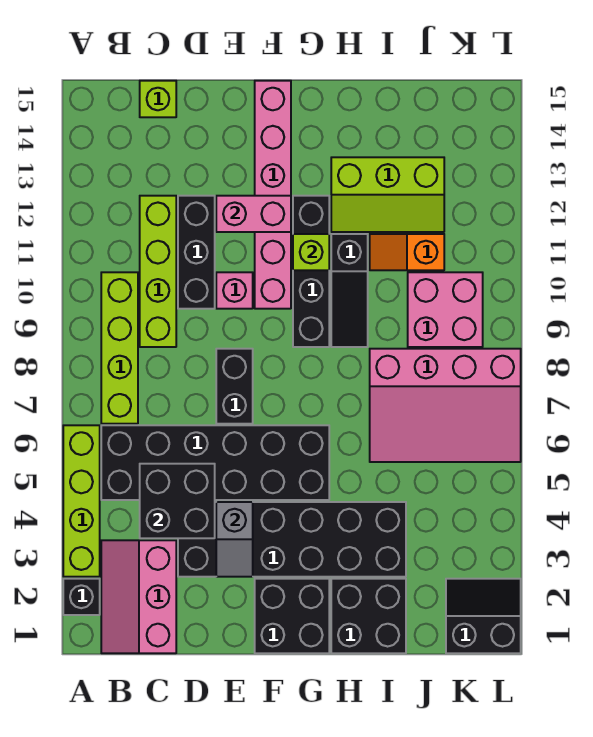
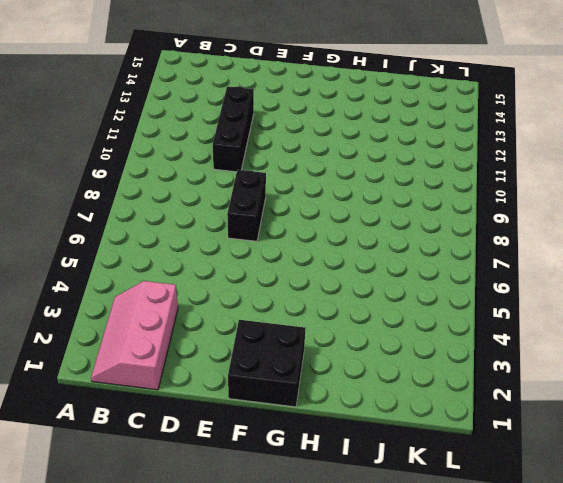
none -> black 1x1 brick [63,579,100,615]
none -> lime 1x4 brick [63,425,100,577]
none -> black 2x6 brick [101,425,329,500]

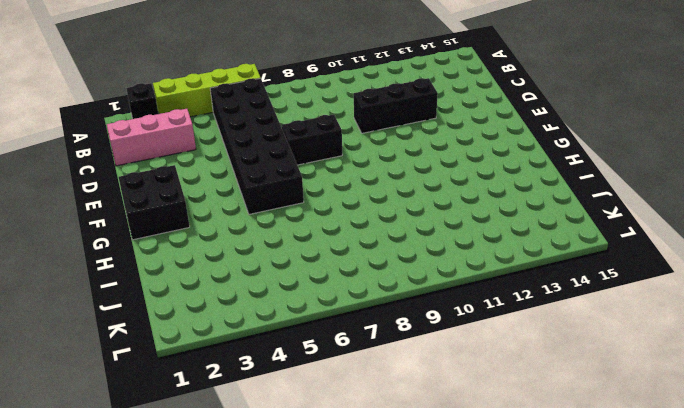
none -> lime 1x4 brick [101,272,138,424]
none -> lime 1x4 brick [140,196,176,347]
none -> lime 1x1 brick [140,81,176,117]

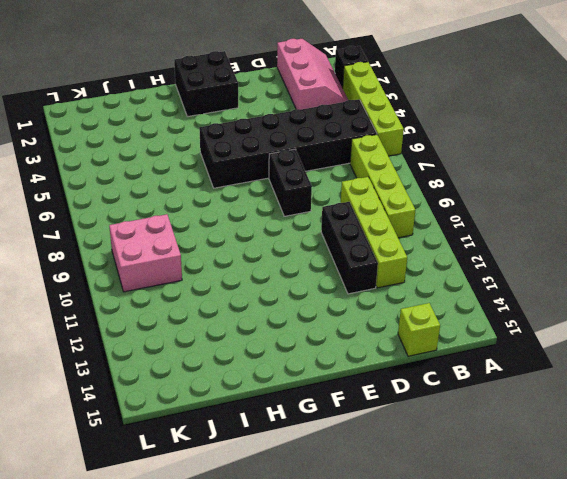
none -> black 2x6 brick [178,502,406,577]
none -> pink 1x1 brick [216,272,253,309]
none -> pink 1x6 brick [255,81,291,309]

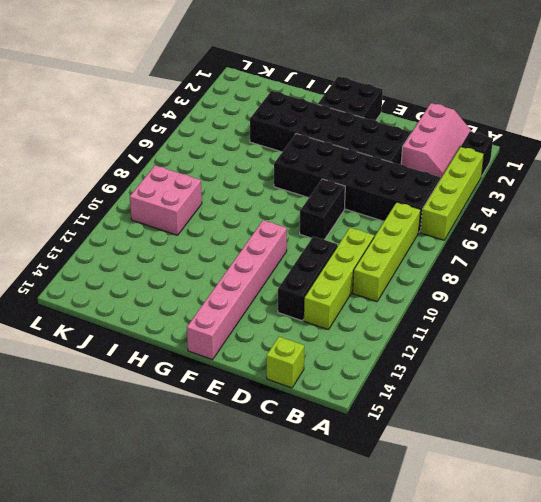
none -> pink 1x1 brick [216,272,253,309]
none -> black 1x4 brick [293,196,329,347]
none -> black 2x2 brick [331,579,406,653]

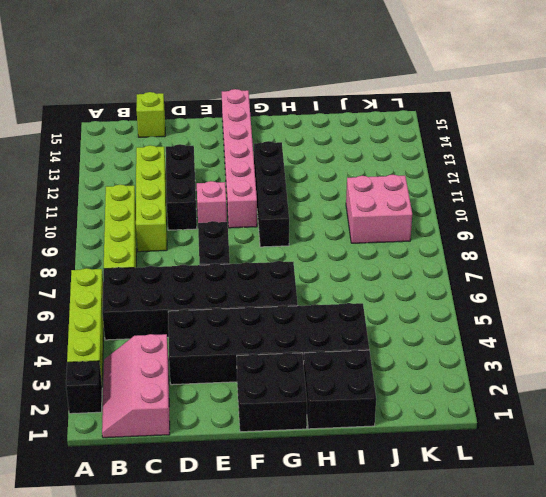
none -> black 1x3 slope [331,234,368,347]
none -> lime 2x3 slope [331,157,444,232]
none -> pink 3x4 slope [370,349,521,462]

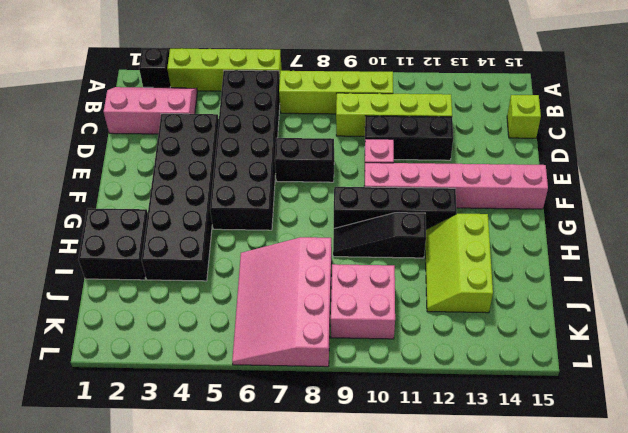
none -> black 2x2 brick [255,579,329,653]
none -> orange 1x2 slope [370,234,444,270]
none -> black 2x2 slope [446,579,521,653]

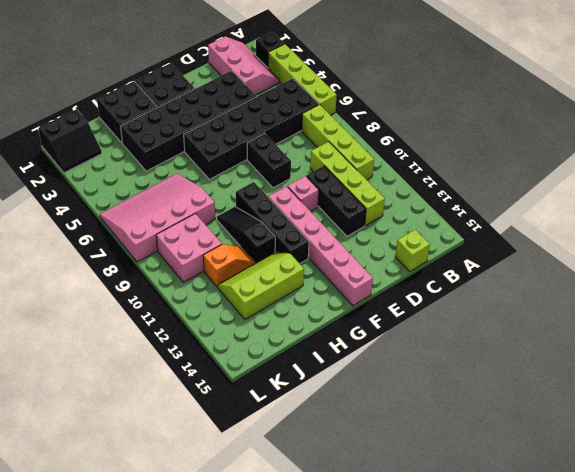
none -> black 2x2 brick [140,464,215,538]
none -> grey 1x2 slope [216,502,253,577]
none -> pink 1x2 brick [216,196,291,232]

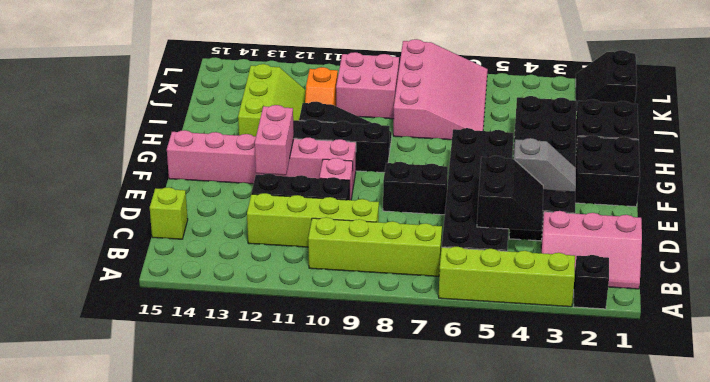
black 2x2 slope [477,156,543,231] -> black 2x2 brick [140,464,215,538]
none -> lime 1x1 brick [293,234,329,270]

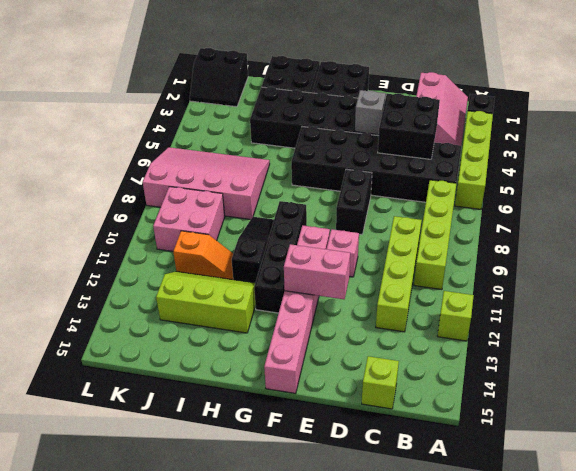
lime 1x1 brick [437,291,474,341] -> lime 1x1 brick moved to [293,234,329,270]
none -> black 1x3 brick [178,196,215,309]

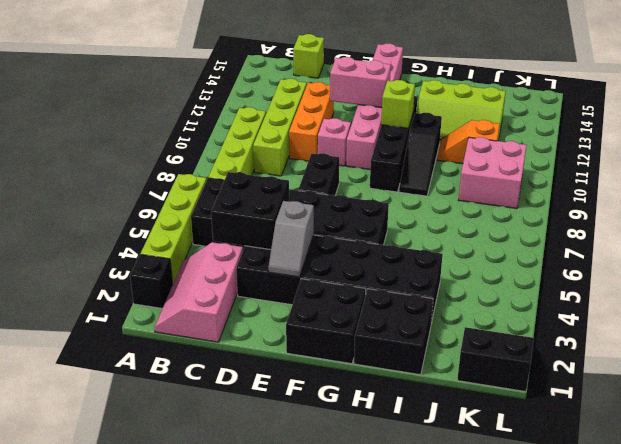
orange 1x3 brick [289,82,334,161] -> black 1x3 brick [178,196,215,309]
none -> pink 3x4 slope [370,349,521,462]

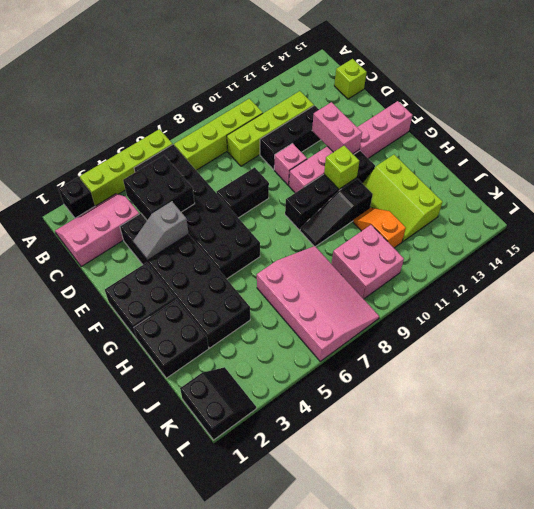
pink 3x4 slope [257,246,379,361] -> pink 3x4 slope turned to [370,349,521,462]

